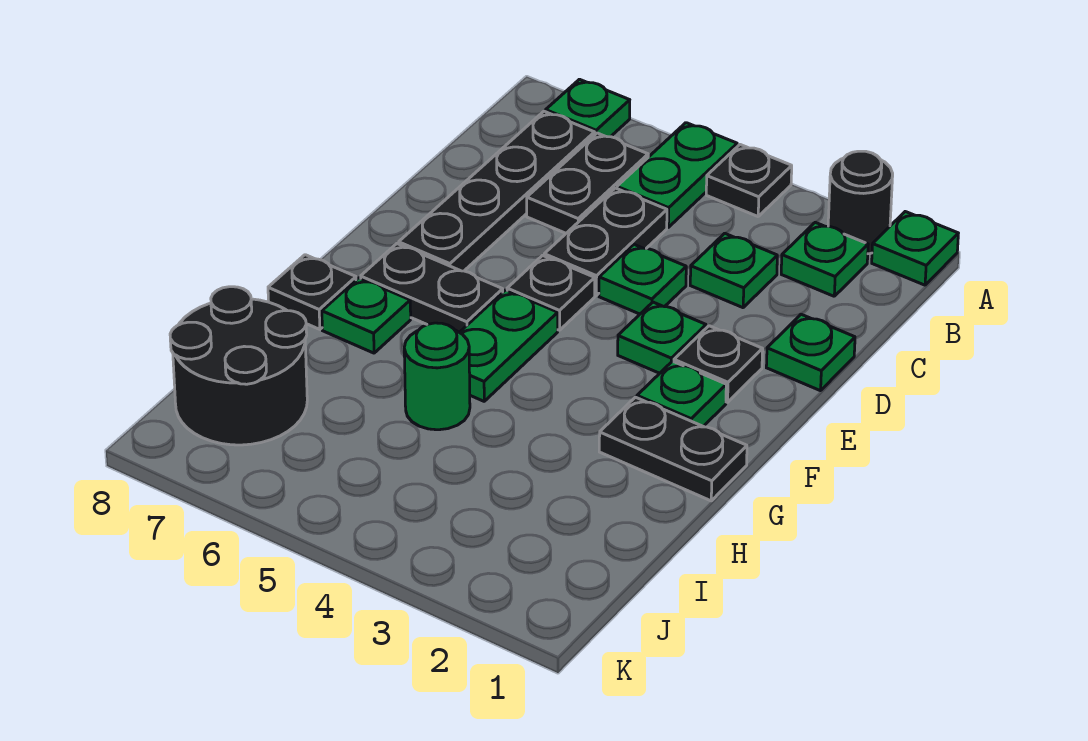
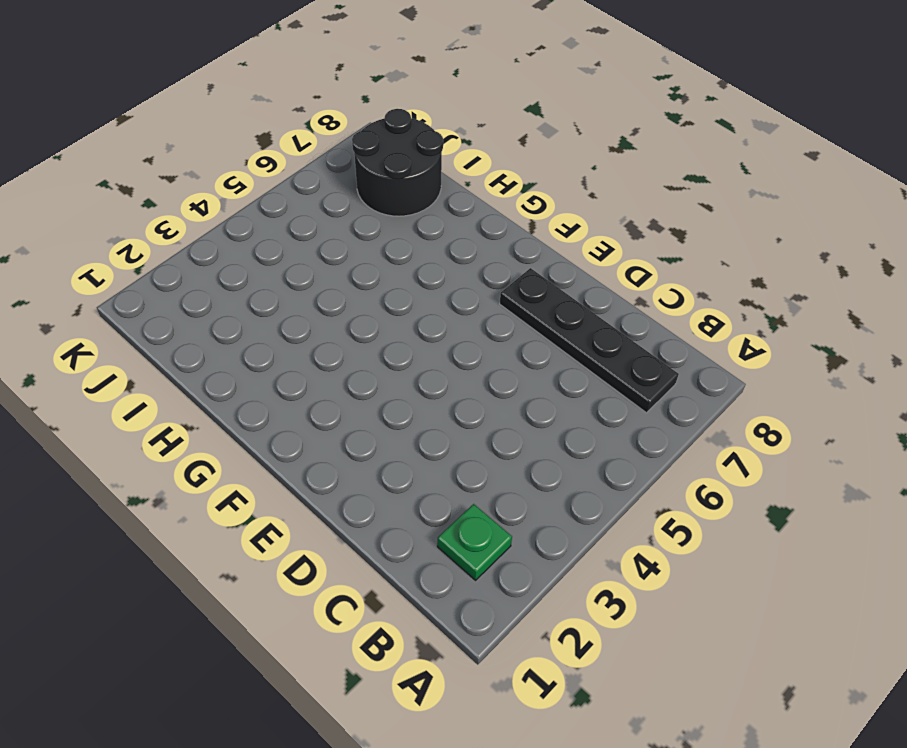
none -> green 1x1 plate [872,212,958,285]
none -> black 1x1 round brick [828,151,893,254]
none -> black 1x1 plate [706,145,792,216]

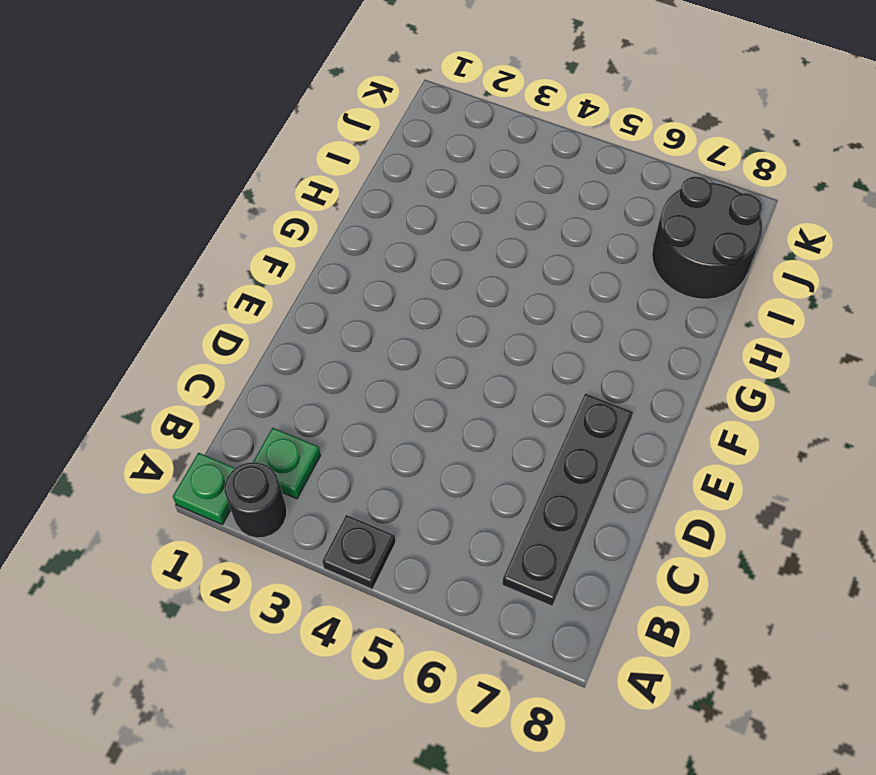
none -> green 1x2 plate [617,123,737,227]
none -> green 1x1 plate [546,79,630,137]
none -> black 1x2 plate [527,133,648,233]

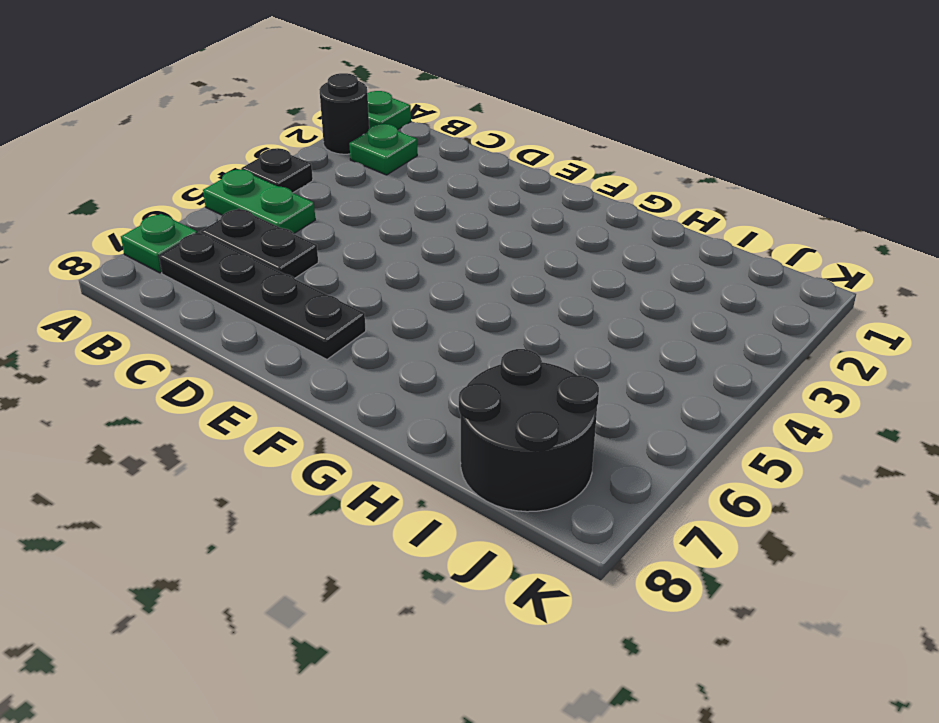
none -> green 1x1 plate [690,233,777,308]
none -> black 1x2 plate [544,188,667,295]
none -> green 1x1 plate [766,314,855,391]

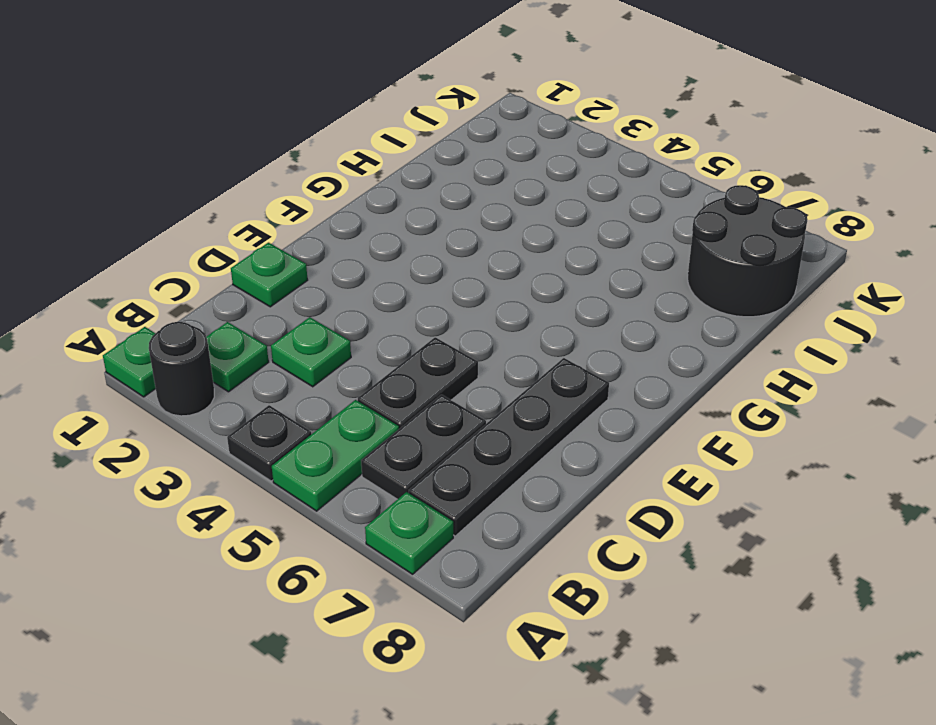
none -> green 1x1 plate [599,245,686,314]
none -> black 1x1 plate [674,326,763,402]
none -> green 1x1 plate [618,302,706,373]

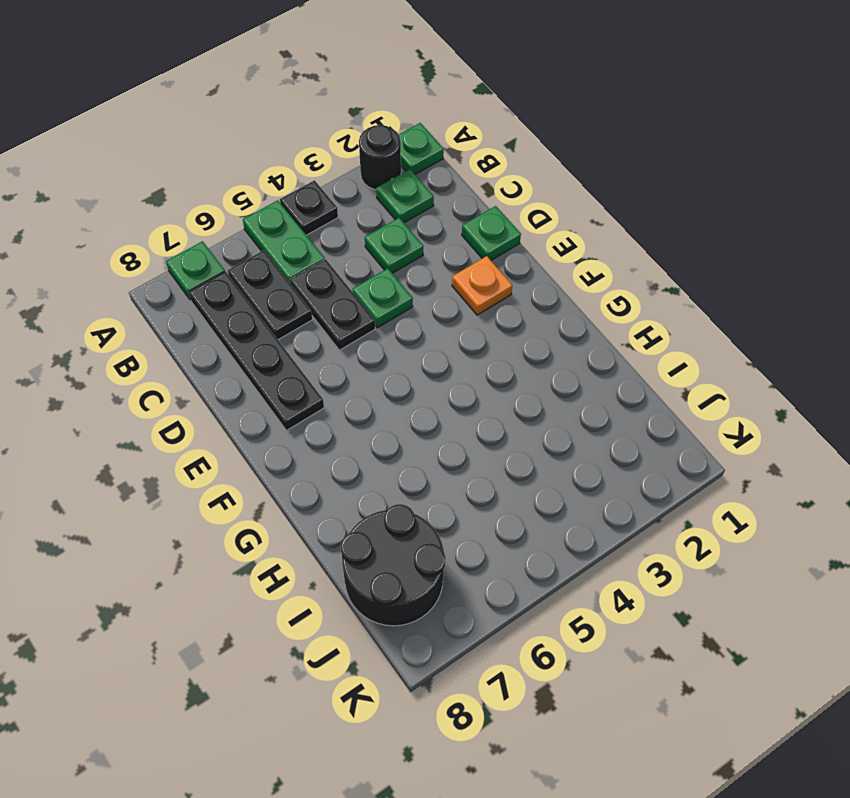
orange 1x1 plate [452,256,512,315] -> black 1x1 plate [674,326,763,402]
none -> green 1x1 plate [618,302,706,373]
none -> black 1x1 plate [507,256,595,330]
none -> green 1x1 plate [637,361,726,426]

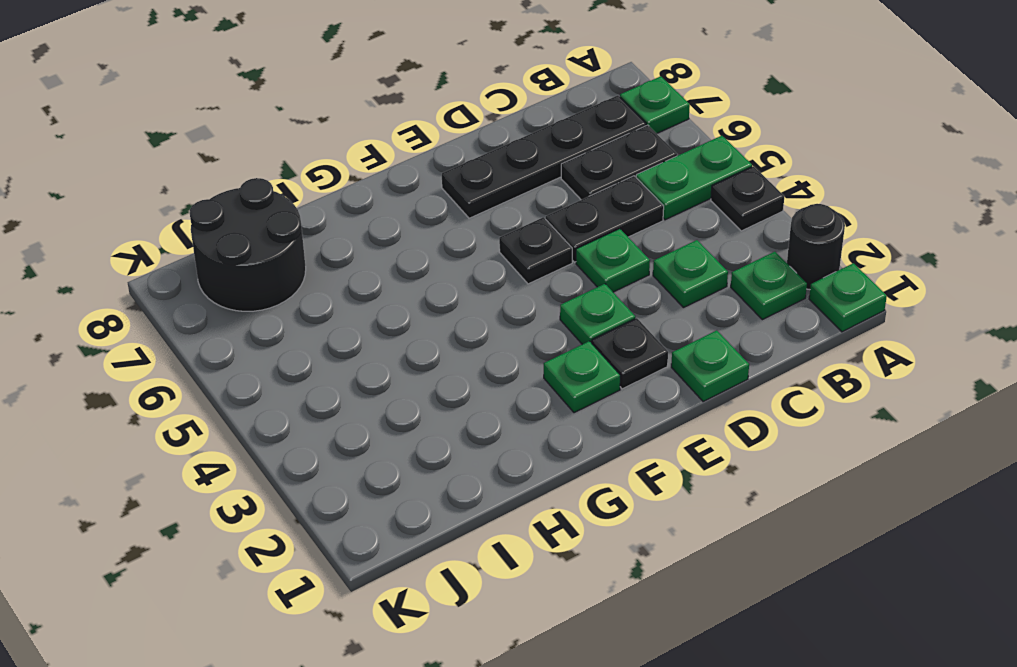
none -> green 1x2 plate [460,290,558,401]
none -> black 1x2 plate [361,244,503,332]
none -> black 1x2 plate [599,397,747,501]

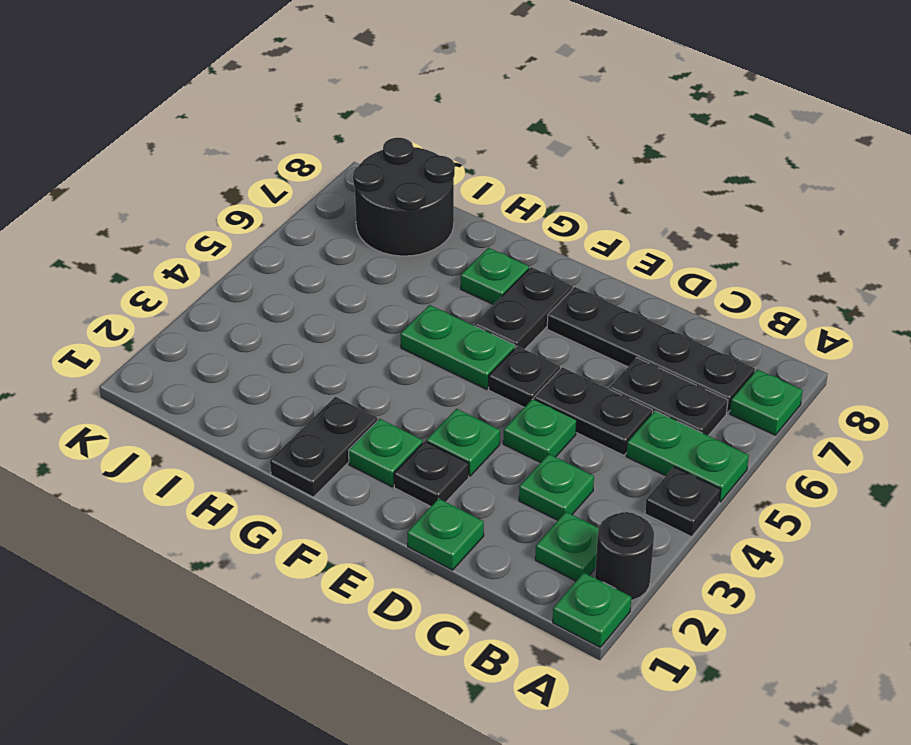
none -> black 1x1 plate [268,255,356,329]
none -> green 1x1 round brick [404,323,470,430]

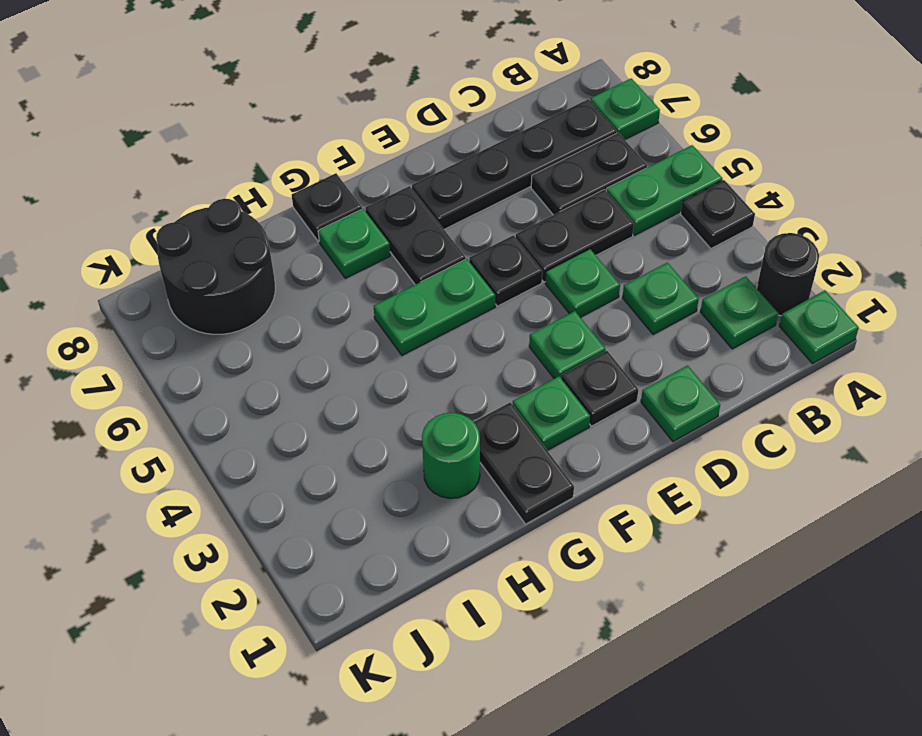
green 1x1 round brick [422,413,480,498] -> green 1x1 round brick moved to [404,323,470,430]

